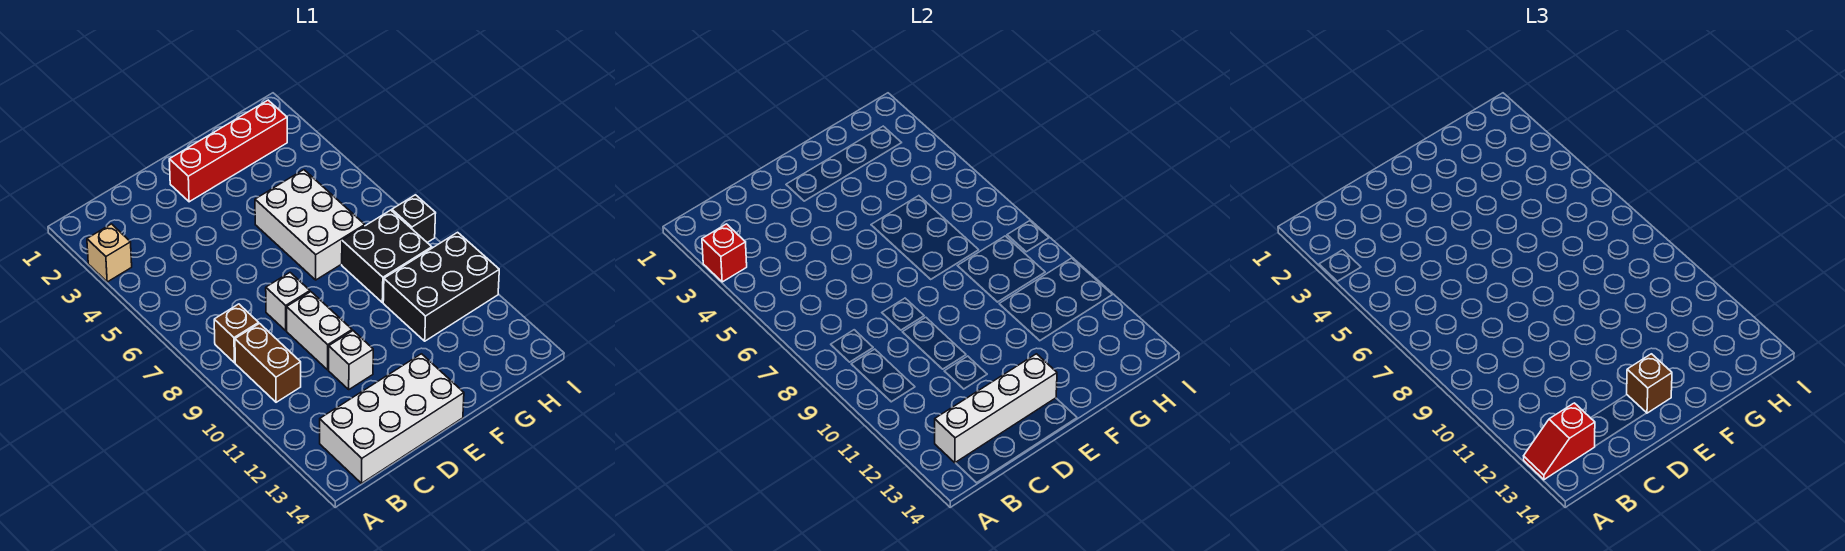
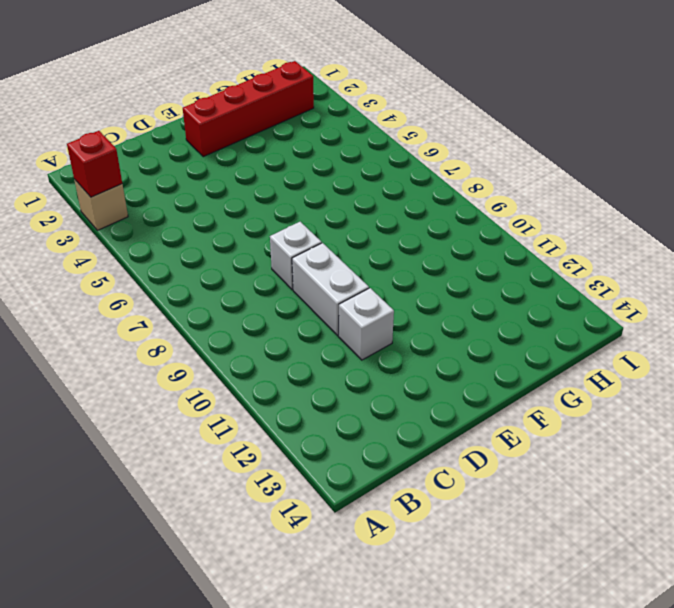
none -> brown 1x1 brick [214,304,259,363]
none -> brown 1x2 brick [235,324,301,402]
none -> white 2x4 brick [320,354,464,483]

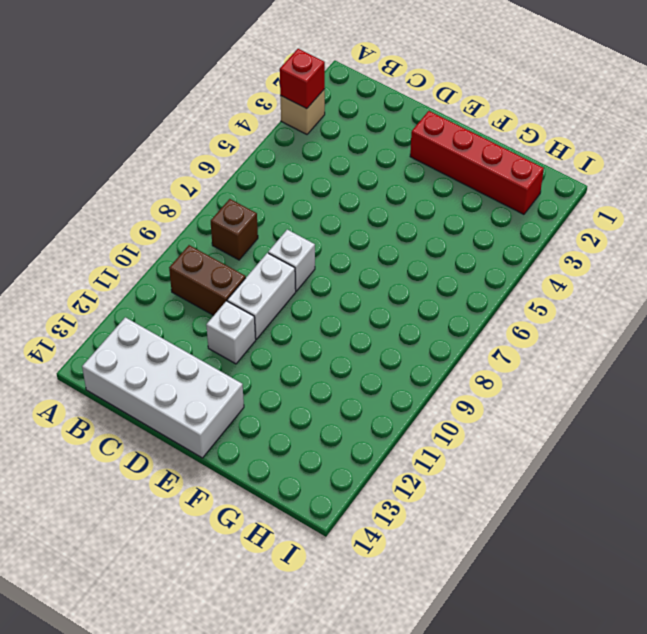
brown 1x2 brick [169,245,246,315] -> brown 1x2 brick turned to [235,324,301,402]
none -> white 2x3 brick [255,170,365,280]
none -> black 2x2 brick [342,210,432,303]
none -> black 2x3 brick [383,232,499,341]

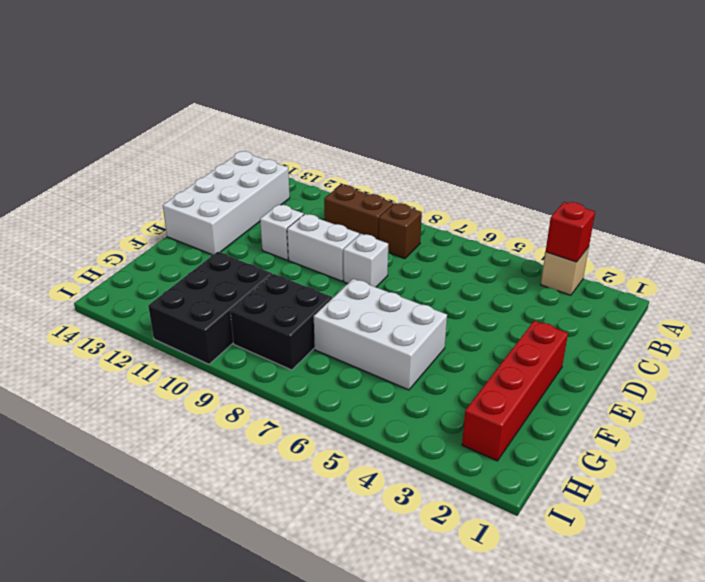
none -> black 1x1 brick [392,195,436,243]
none -> white 1x4 brick [935,354,1057,463]
none -> red 1x2 slope [1524,403,1595,480]

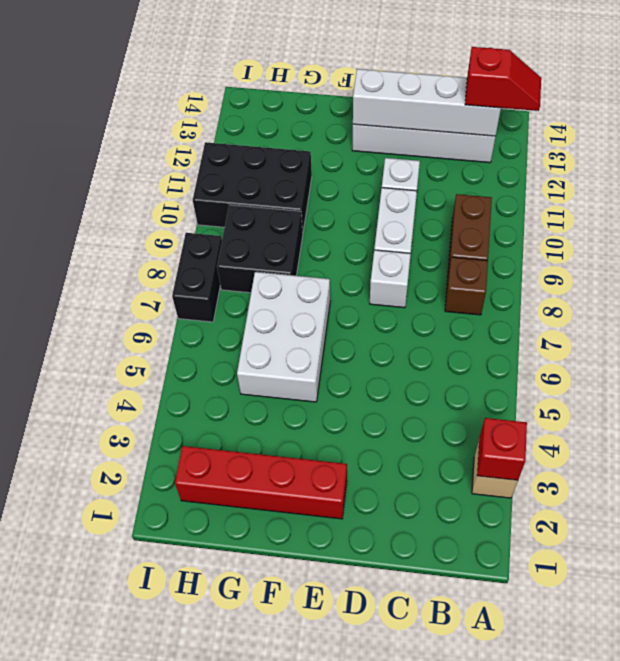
black 1x2 brick [172,233,222,322] -> black 1x1 brick [392,195,436,243]
none -> brown 1x1 brick [1627,354,1672,413]

